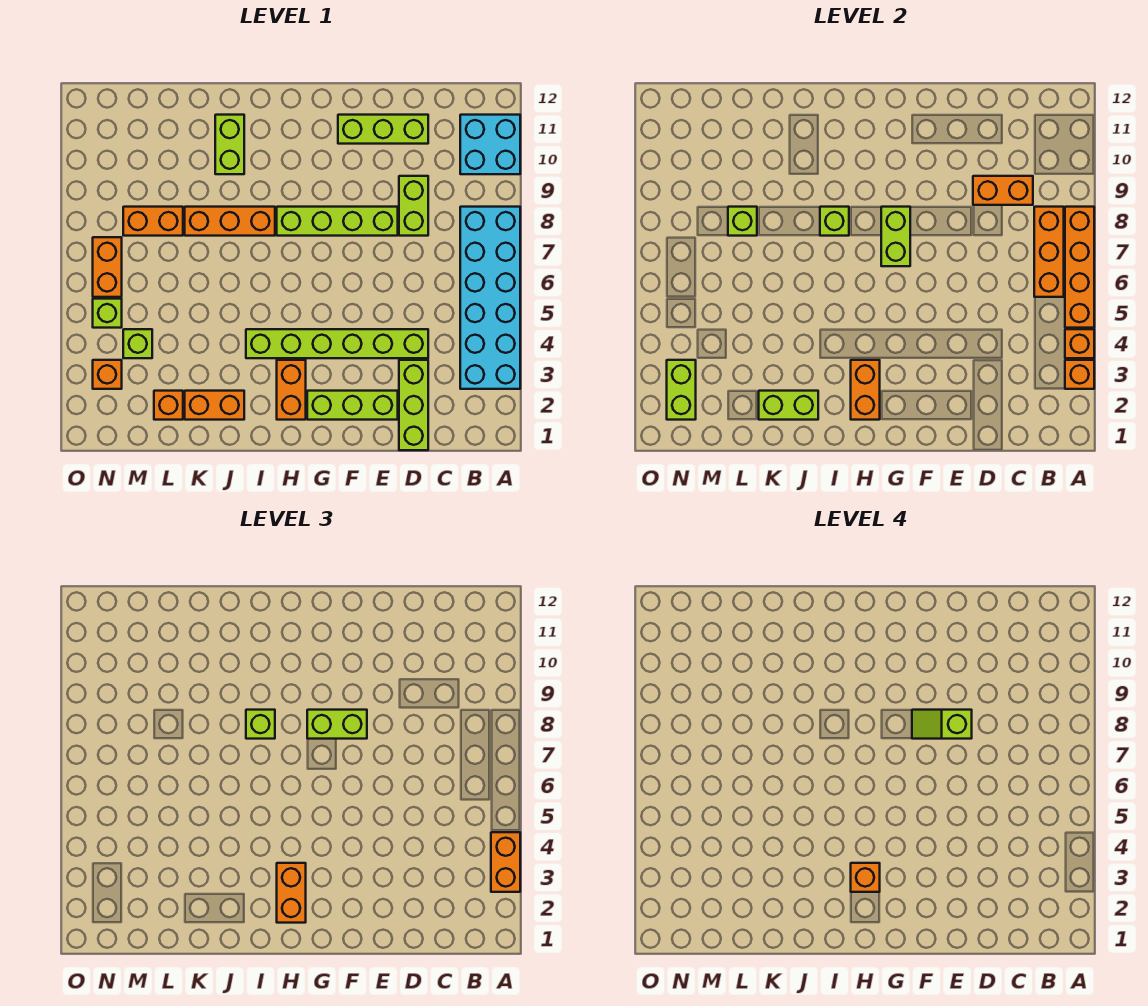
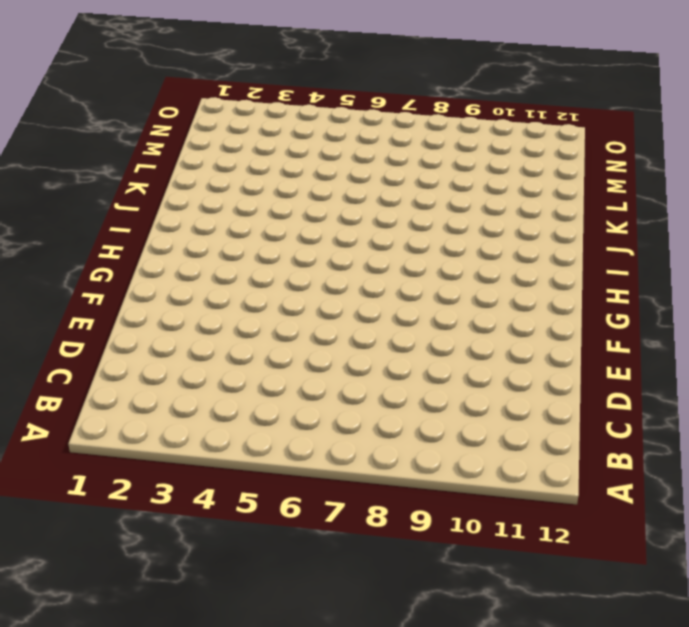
none -> cyan 2x6 brick [460,207,520,389]
none -> cyan 2x2 brick [460,115,520,174]
none -> lime 1x3 brick [399,360,428,450]
none -> lime 1x6 brick [246,329,428,358]

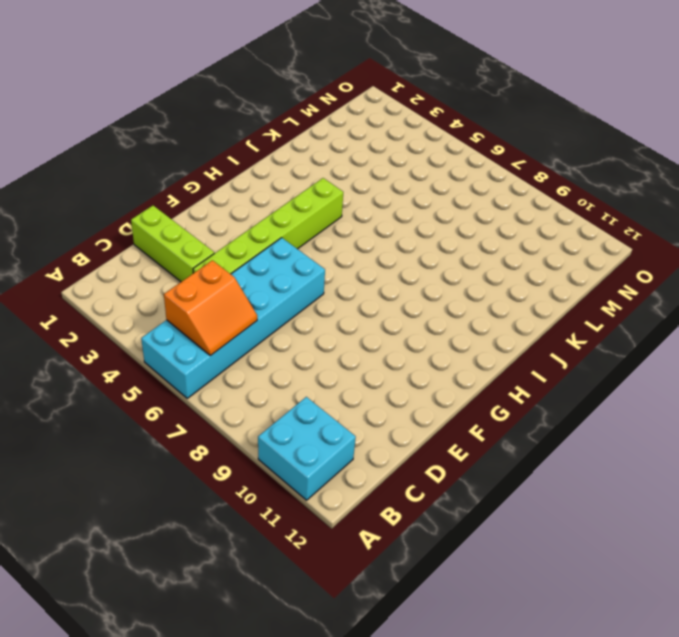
cyan 2x6 brick [141,238,325,398] -> cyan 2x6 brick turned to [460,207,520,389]
orange 2x2 slope [164,260,257,356] -> orange 1x3 brick [1034,207,1064,297]
none -> lime 1x2 brick [399,176,428,236]
none -> lime 1x3 brick [338,115,428,144]
none -> lime 1x3 brick [307,391,398,420]
none -> lime 1x4 brick [277,207,398,236]

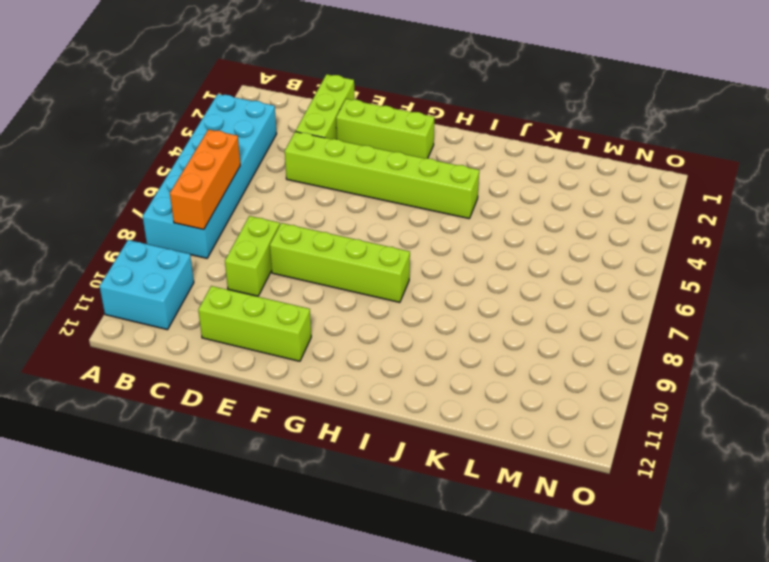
none -> orange 1x2 brick [277,360,306,420]
none -> orange 1x3 brick [185,207,275,236]
none -> orange 1x2 brick [185,391,244,420]
none -> lime 1x2 brick [215,115,244,174]

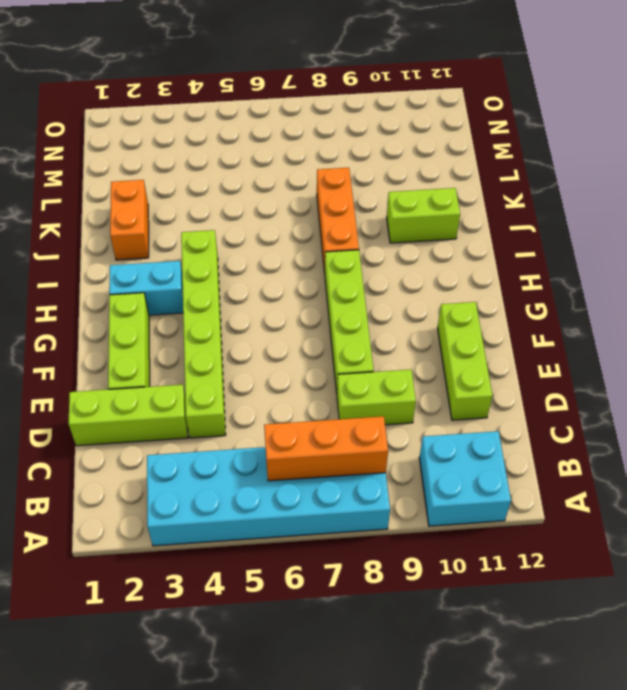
cyan 1x2 brick [109,261,183,315] -> orange 1x2 brick [277,360,306,420]
none -> orange 1x1 brick [154,391,183,420]
none -> orange 1x2 brick [123,207,183,236]
none -> lime 1x1 brick [123,329,152,358]
none -> orange 1x1 brick [93,360,122,389]

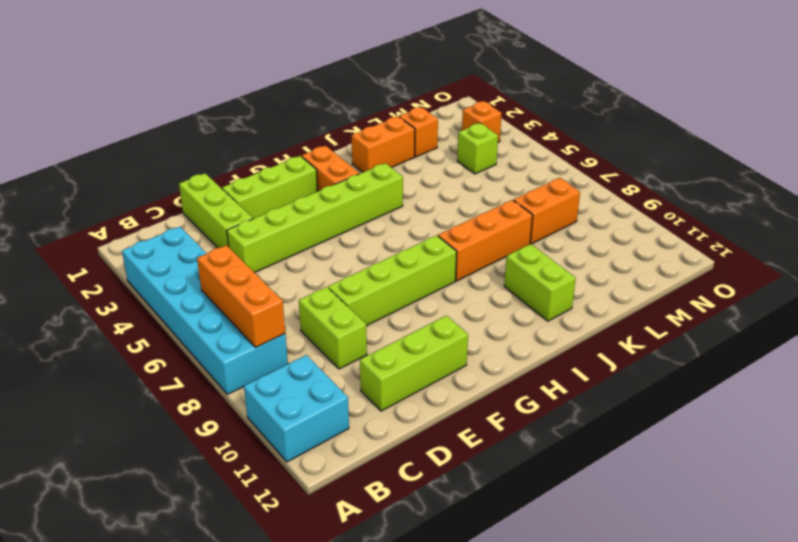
none -> lime 1x1 brick [93,299,122,328]
none -> orange 1x2 brick [93,237,122,297]
none -> orange 1x1 brick [1065,360,1094,389]
none -> orange 1x1 brick [1065,329,1094,358]

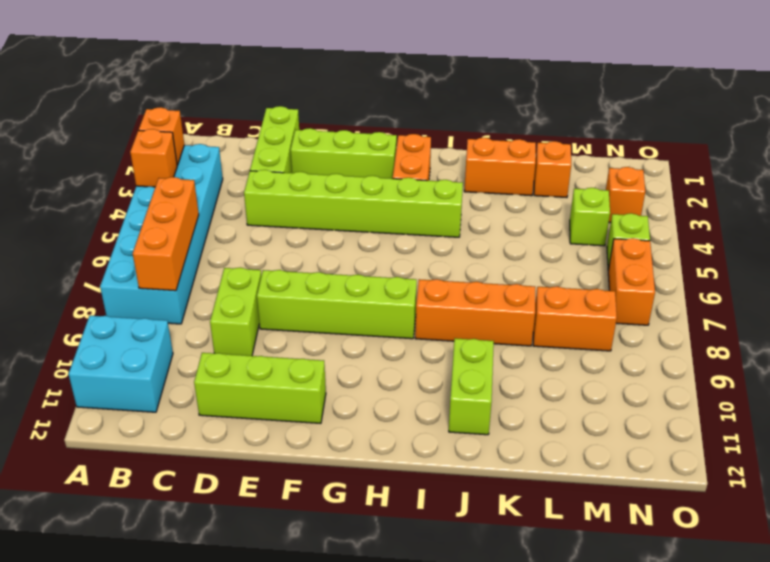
none -> orange 1x4 brick [1065,207,1094,328]
none -> orange 1x2 brick [973,176,1033,205]
none -> lime 1x2 brick [881,207,910,266]
none -> orange 1x2 brick [851,360,880,420]

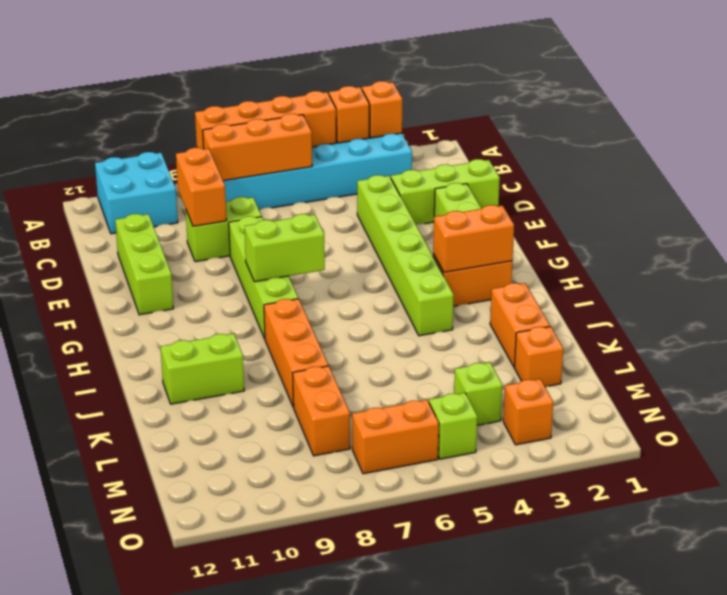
none -> lime 1x1 brick [820,207,849,236]
none -> lime 1x2 brick [759,391,818,420]
none -> lime 1x1 brick [728,207,757,236]
none -> lime 1x2 brick [667,360,696,420]

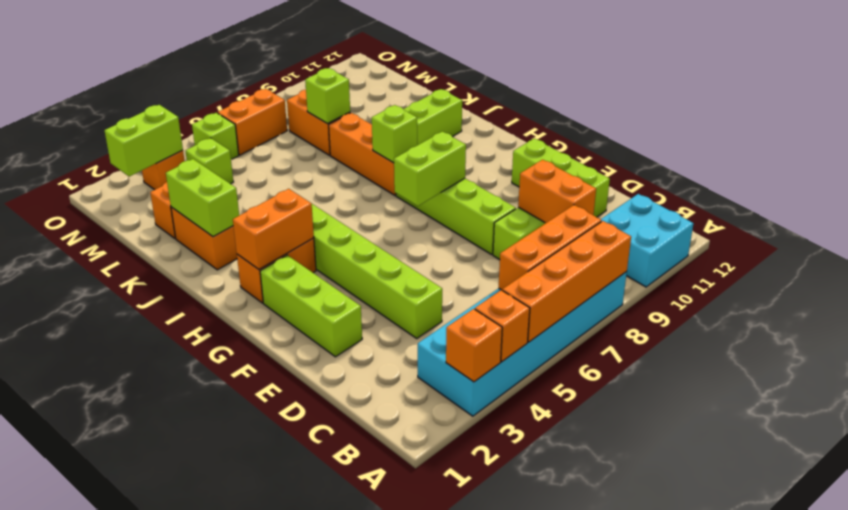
none -> lime 1x3 brick [399,360,428,450]
none -> orange 1x2 brick [491,832,520,892]
none -> lime 1x2 brick [307,710,367,739]
none -> orange 1x2 brick [277,863,306,923]

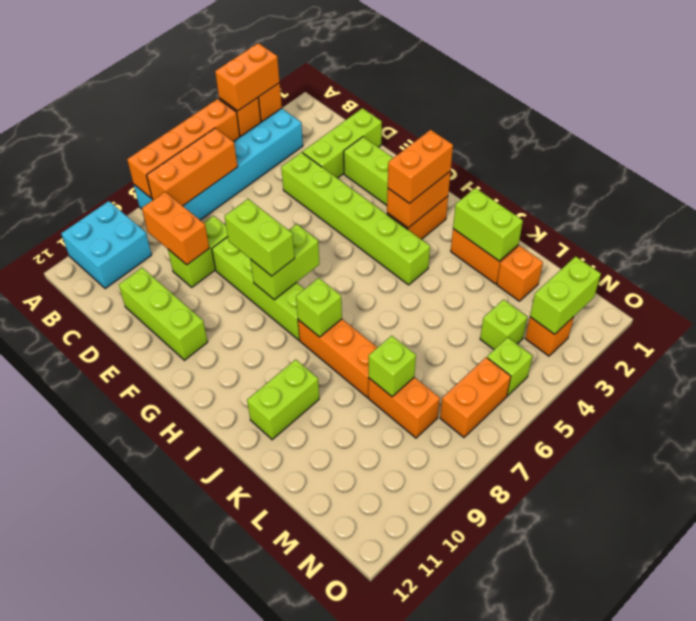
none -> lime 1x1 brick [246,710,275,739]
none -> lime 1x2 slope [912,710,972,739]
none -> orange 1x1 brick [851,863,880,892]

